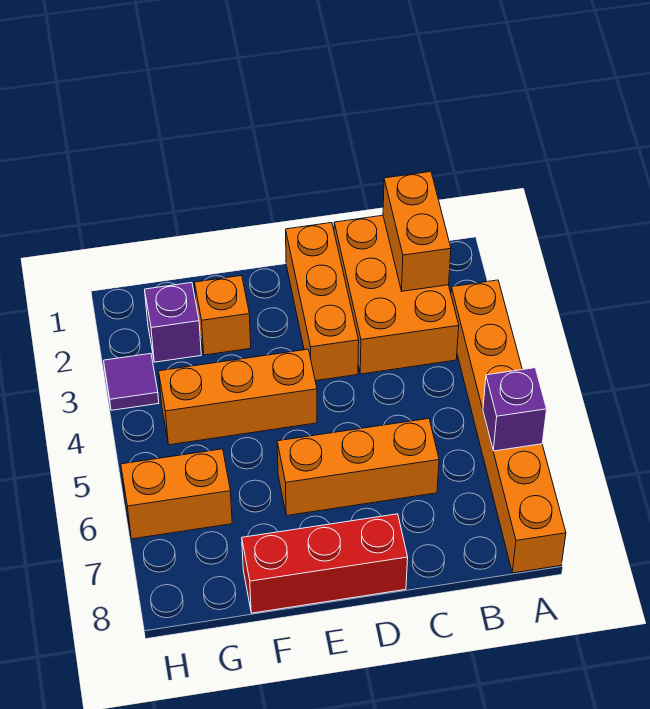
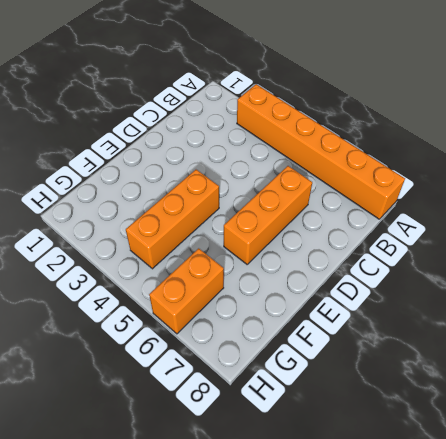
none -> orange 2x3 brick [334,215,459,374]
none -> orange 1x3 brick [286,223,359,381]
none -> red 1x3 brick [242,514,408,613]

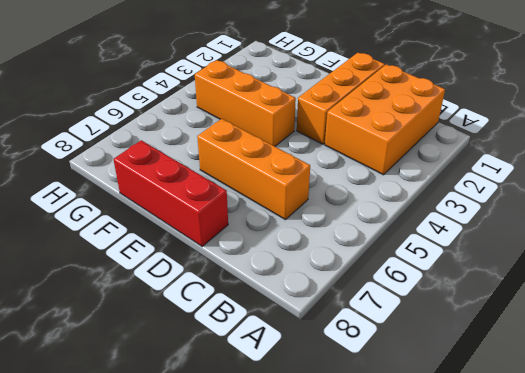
none -> orange 1x6 brick [451,280,566,573]
none -> orange 1x1 brick [194,275,251,355]
none -> purple 1x1 brick [145,283,201,362]

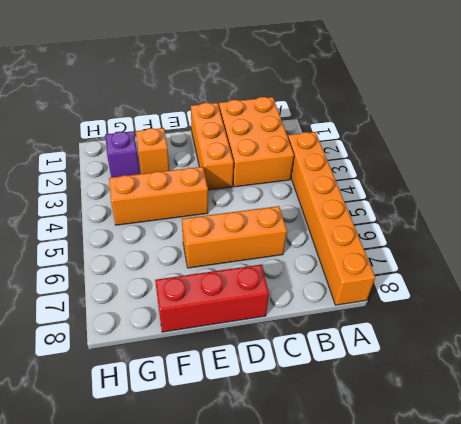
none -> orange 1x2 brick [121,449,232,539]
none -> purple 1x1 tile [104,354,159,410]
none -> purple 1x1 brick [483,368,547,451]

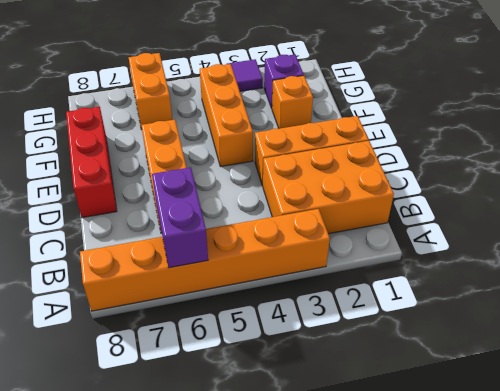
purple 1x2 brick [152,167,208,268] -> purple 1x1 brick [483,368,547,451]
none -> orange 1x2 brick [383,172,451,291]

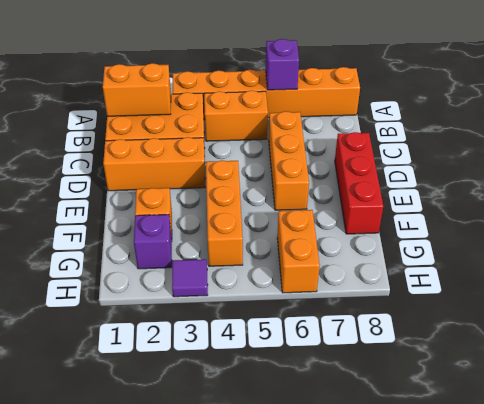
orange 1x2 brick [204,90,268,141] -> none

